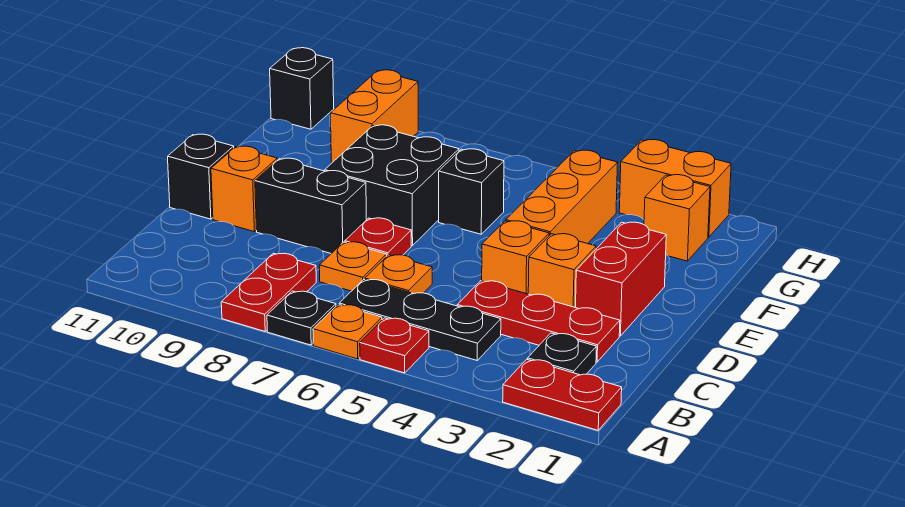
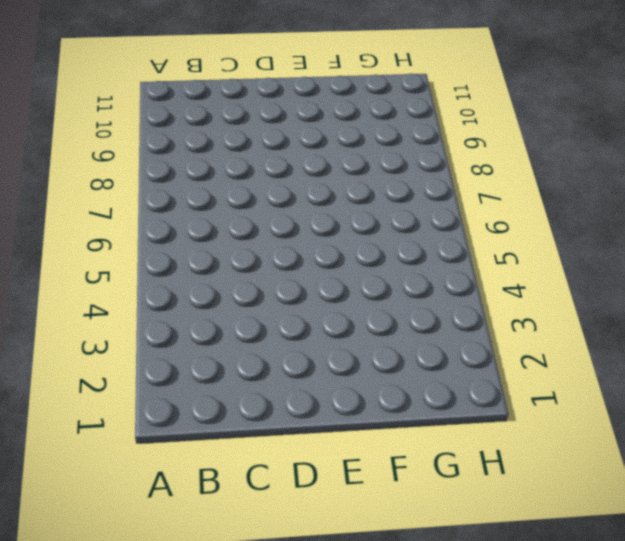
none -> red 1x2 plate [503,359,622,430]
none -> red 1x1 plate [360,318,429,373]
none -> orange 1x1 plate [313,304,382,359]

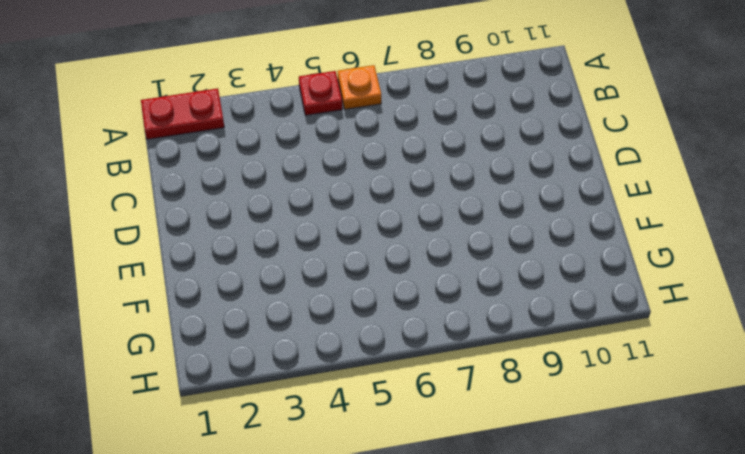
none -> black 1x1 plate [267,291,336,345]
none -> red 1x2 plate [221,253,316,331]
none -> black 1x1 plate [528,333,596,375]

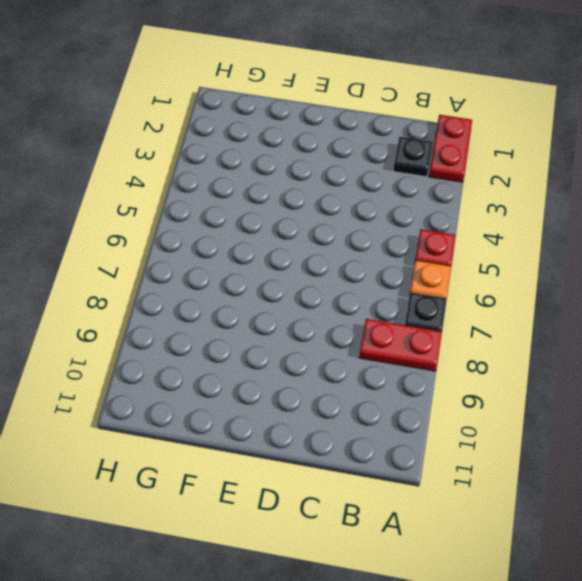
none -> black 1x3 plate [339,279,501,360]
none -> red 1x3 plate [457,281,620,362]
none -> orange 1x1 plate [365,255,432,294]

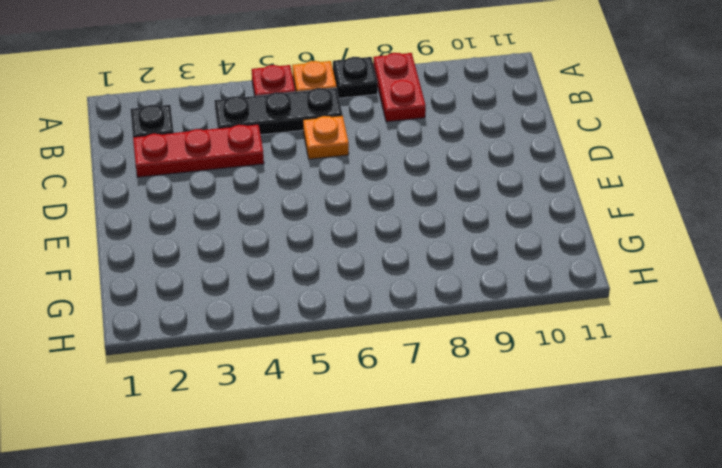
none -> red 1x2 plate [503,359,622,430]
none -> orange 1x1 plate [319,242,387,291]
none -> red 1x2 brick [576,222,666,336]

